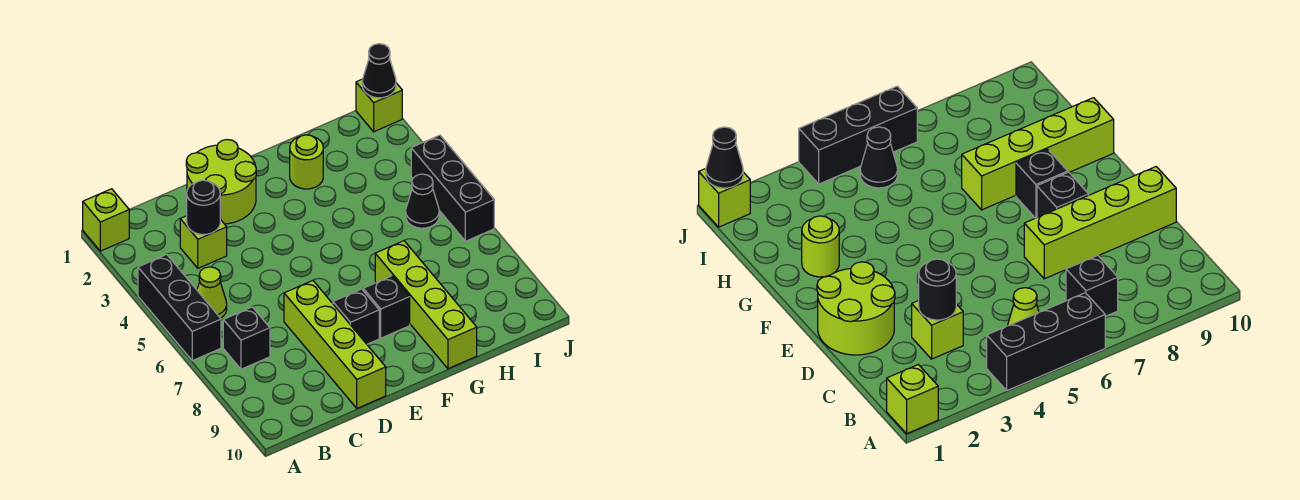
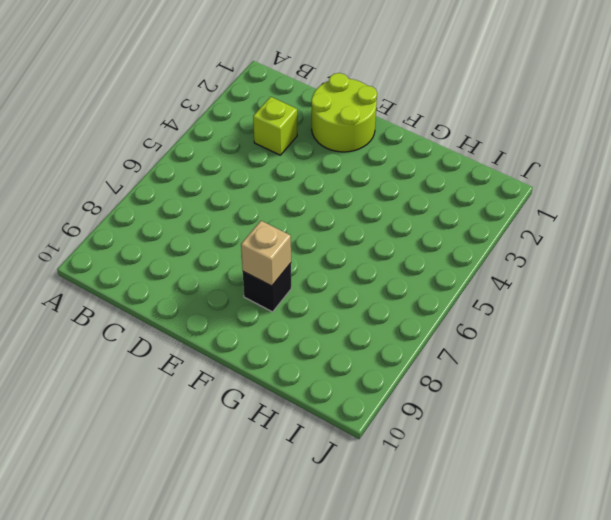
tan 1x1 brick [241,221,291,286] -> none
none -> lime 1x1 brick [83,189,129,251]
none -> black 1x3 brick [138,254,221,361]
none -> lime 1x1 cone [197,267,227,318]

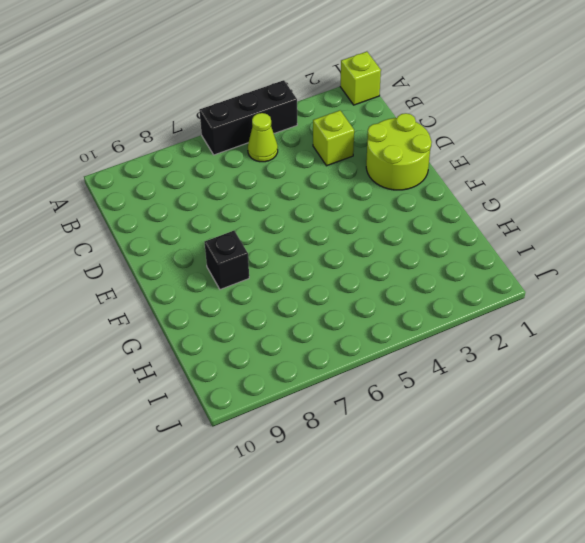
none -> black 1x1 brick [223,307,270,369]
none -> lime 1x4 brick [284,281,386,408]
none -> black 1x1 brick [333,289,379,344]

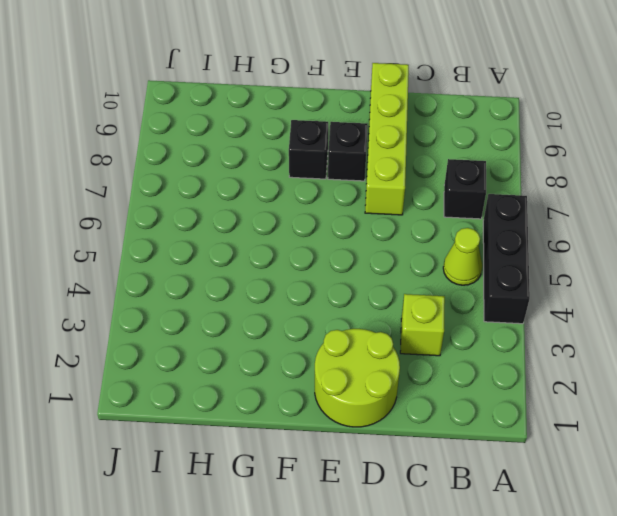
none -> lime 1x1 brick [83,189,129,251]
none -> lime 1x1 round brick [290,135,323,189]
none -> lime 1x4 brick [375,241,477,369]

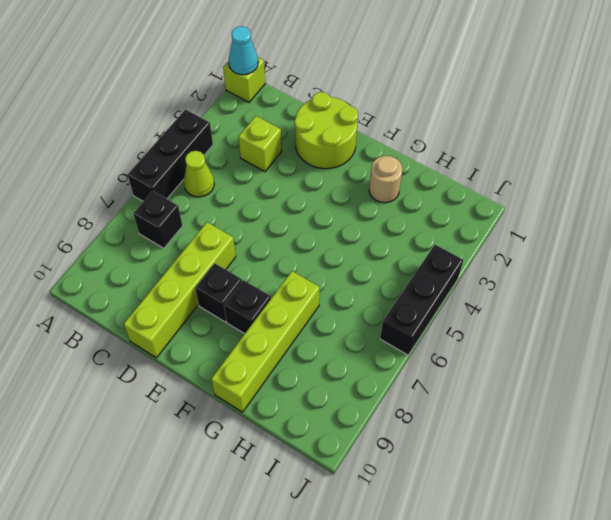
cyan 1x1 cone [229,26,258,75] -> none
tan 1x1 round brick [369,156,402,203] -> lime 1x1 round brick [290,135,323,189]
none -> black 1x1 cone [406,174,439,228]
none -> lime 1x1 brick [356,79,402,132]
none -> black 1x1 round brick [187,180,220,235]

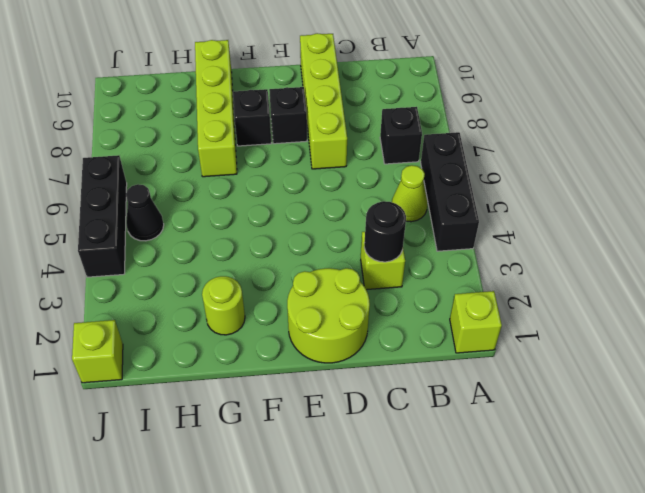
none -> black 1x1 cone [362,44,396,98]

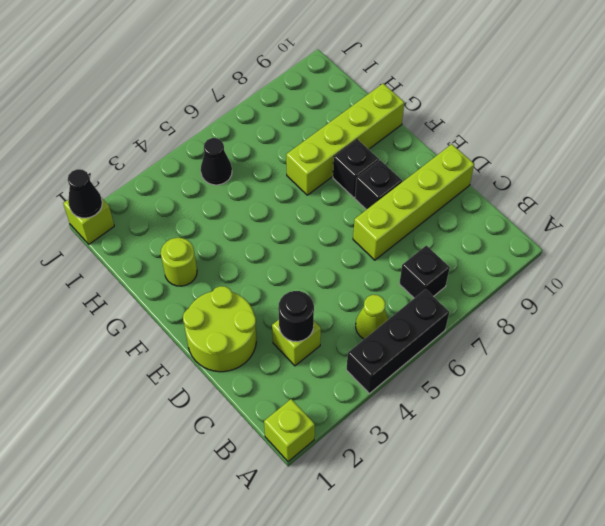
none -> black 1x3 brick [411,135,494,241]

